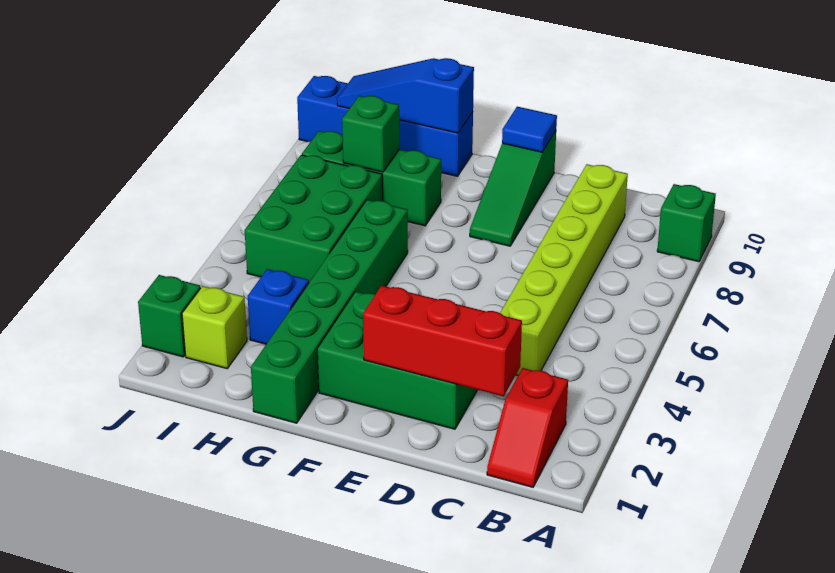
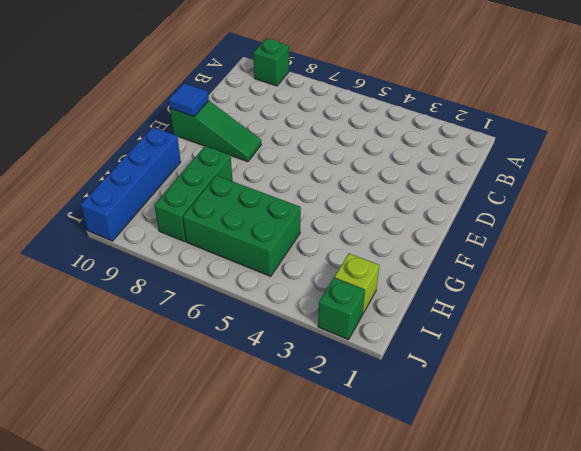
none -> red 1x2 slope [487,368,568,487]
none -> lime 1x6 brick [500,164,628,375]
none -> green 2x3 brick [317,291,477,429]

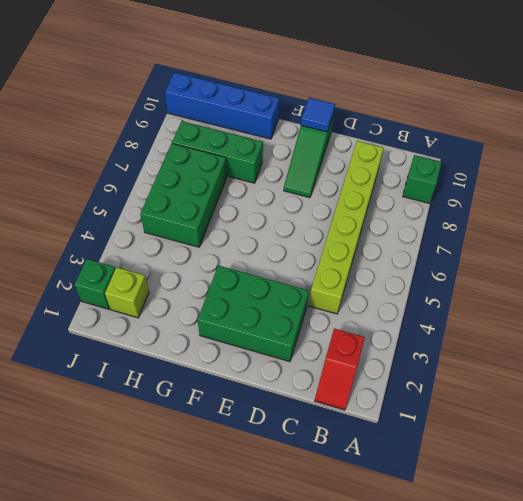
none -> green 1x6 brick [251,200,408,423]
none -> blue 1x1 brick [248,269,309,344]
none -> red 1x3 brick [363,285,522,396]

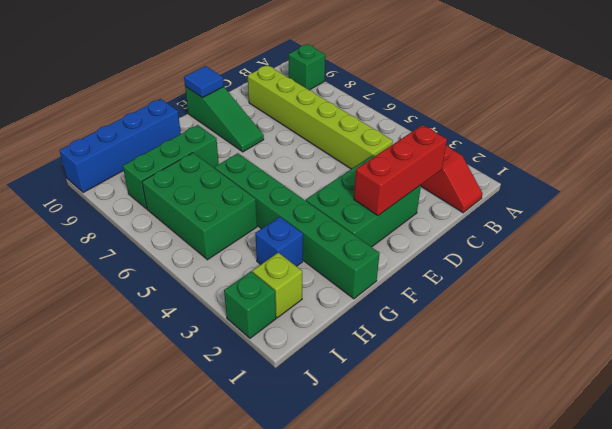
none -> blue 1x3 slope [337,58,474,133]
none -> green 1x1 brick [342,96,399,172]

